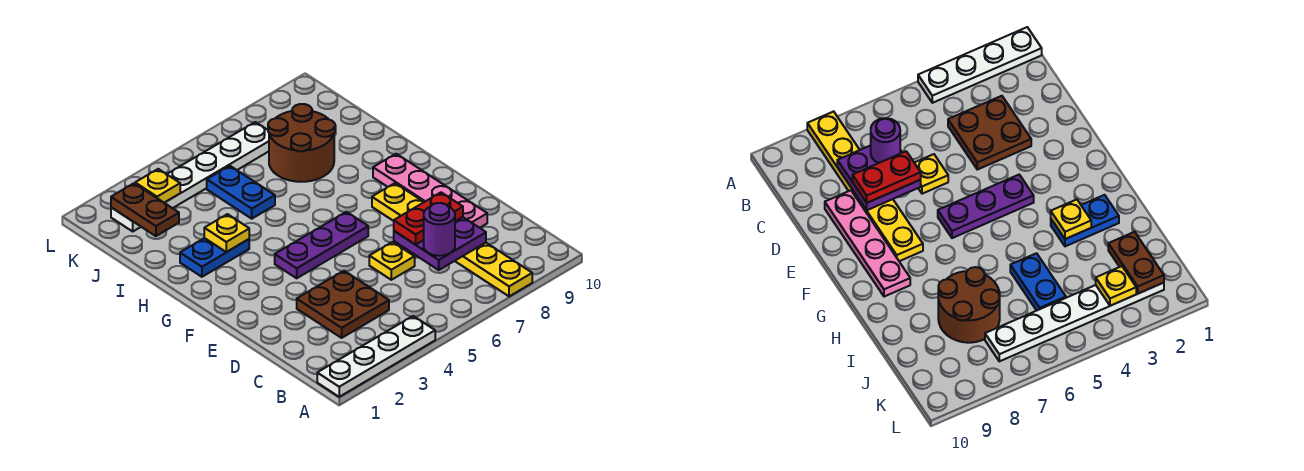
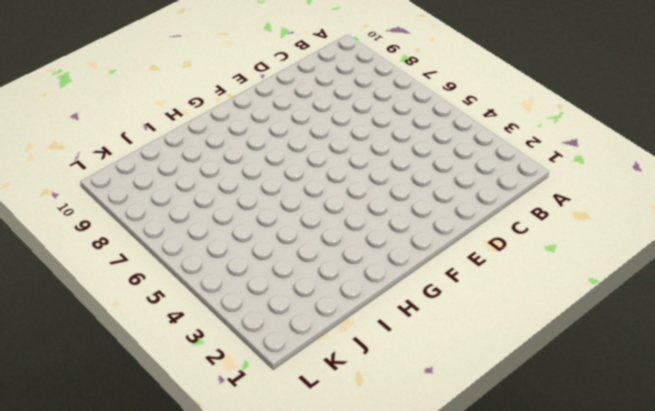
none -> white 1x4 plate [317,316,435,397]
none -> yellow 1x6 plate [372,183,532,296]
none -> brown 2x2 plate [297,271,389,338]

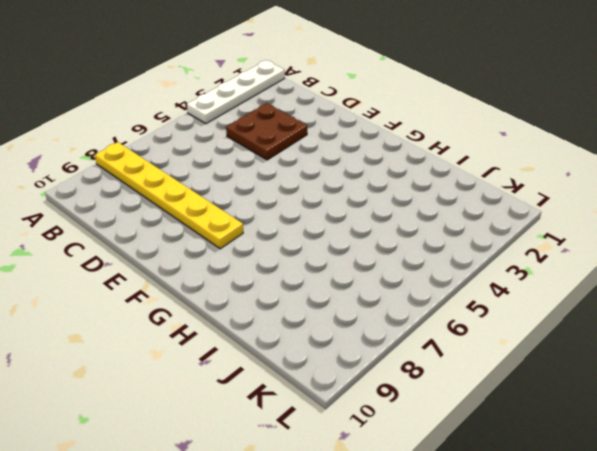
none -> yellow 1x1 plate [369,242,415,280]
none -> pink 1x4 plate [373,154,487,228]
none -> purple 1x3 plate [275,212,368,278]

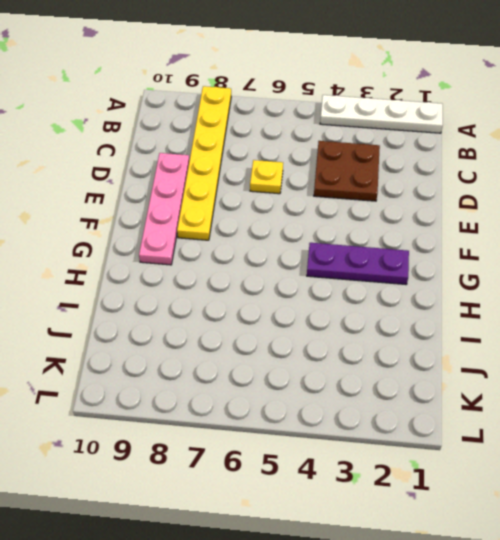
purple 1x3 plate [307,243,409,284] -> purple 1x3 plate moved to [275,212,368,278]
none -> blue 1x2 plate [180,238,249,277]
none -> blue 1x2 plate [207,166,275,219]
none -> brown 2x2 round brick [268,104,335,182]

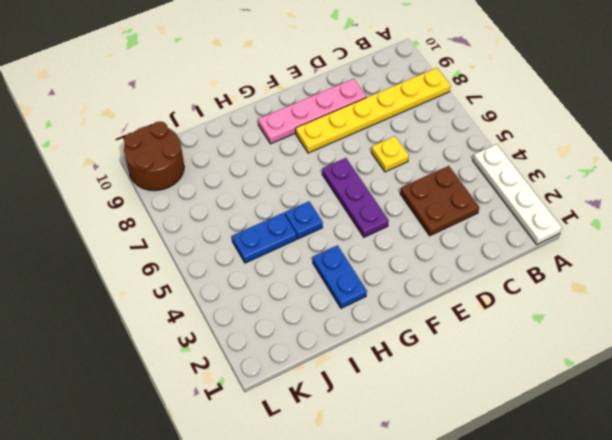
blue 1x1 plate [285,201,323,239] -> none
brown 2x2 round brick [124,122,184,191] -> brown 2x2 round brick moved to [268,104,335,182]
none -> white 1x6 plate [111,122,269,231]
none -> purple 2x2 plate [394,217,486,270]
none -> yellow 1x1 plate [204,214,249,252]

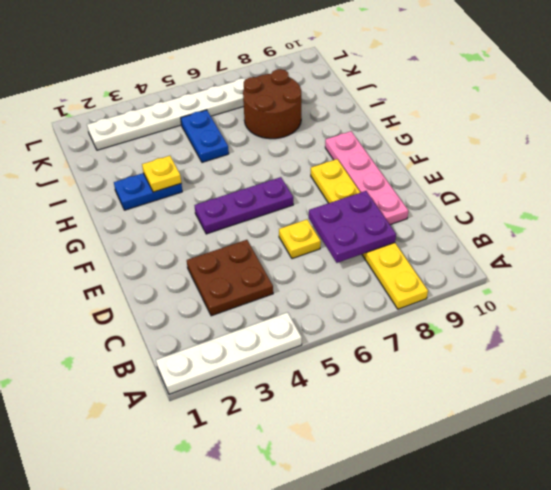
none -> brown 1x2 plate [111,183,179,236]
none -> yellow 1x1 plate [135,169,180,203]
none -> purple 1x1 round brick [424,203,455,256]

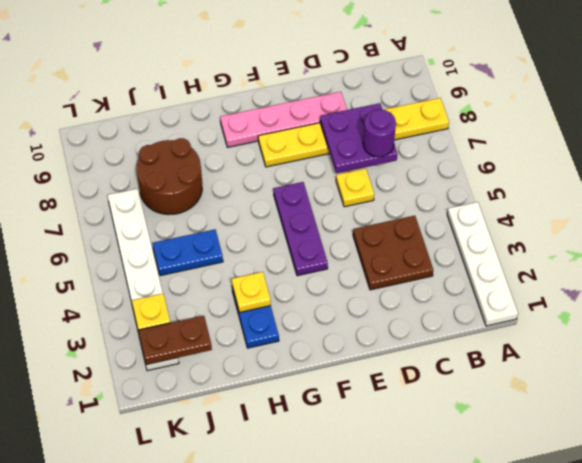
none -> red 1x2 plate [394,192,463,245]

